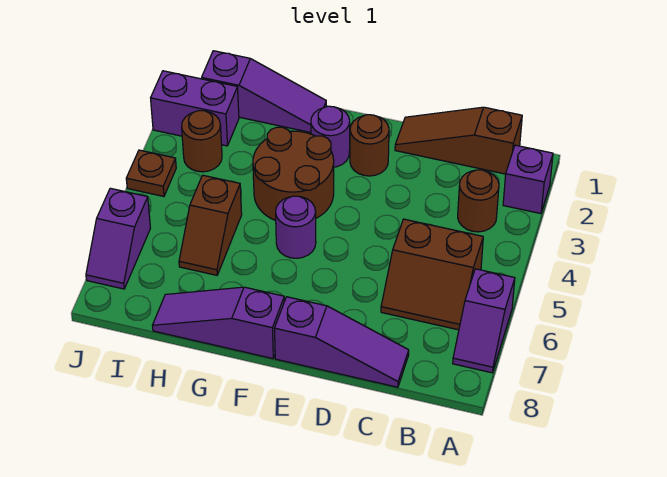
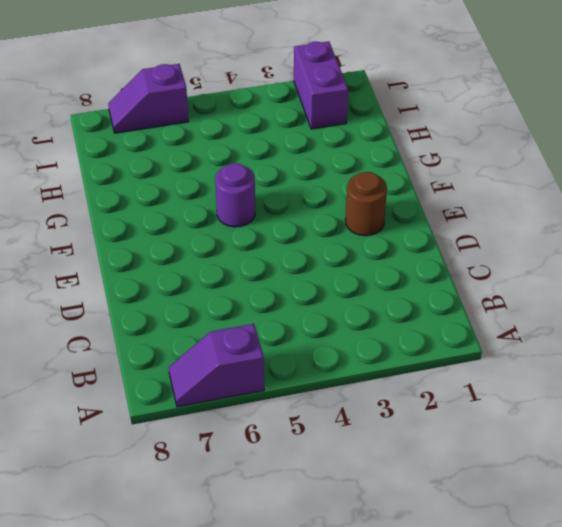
none -> purple 1x1 brick [503,145,553,214]
none -> brown 1x3 slope [395,107,522,174]
none -> brown 1x1 round brick [458,170,499,232]

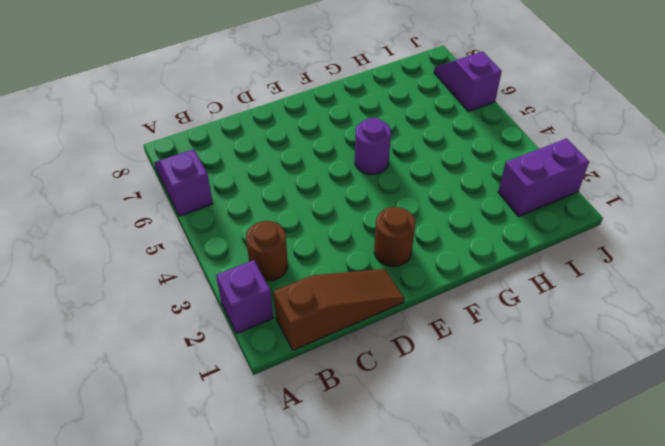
none -> brown 2x2 slope [381,219,483,330]
none -> purple 1x3 slope [275,297,409,387]
none -> purple 1x1 round brick [311,106,350,167]

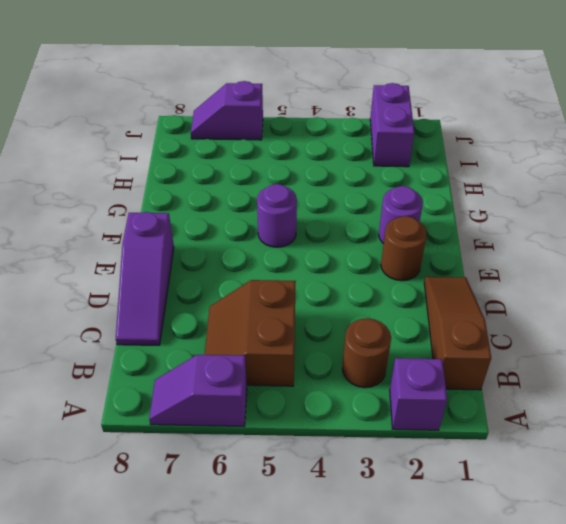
none -> brown 2x2 round brick [253,127,334,220]
none -> purple 1x3 slope [152,287,284,359]
none -> purple 1x3 slope [202,51,326,133]

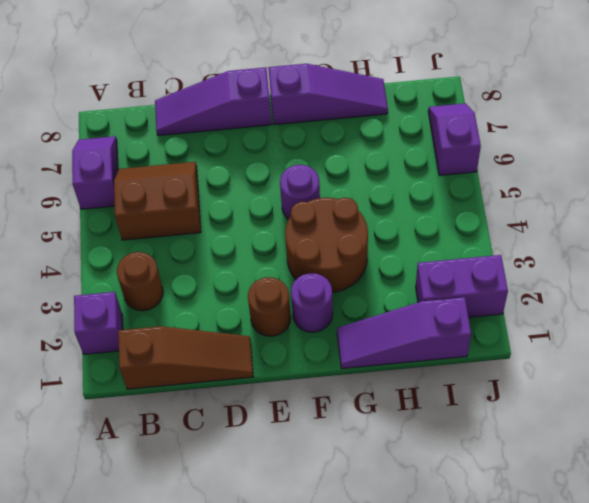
none -> brown 1x2 slope [179,175,242,275]
none -> brown 1x1 round brick [182,111,222,172]
none -> brown 1x1 plate [126,150,176,196]

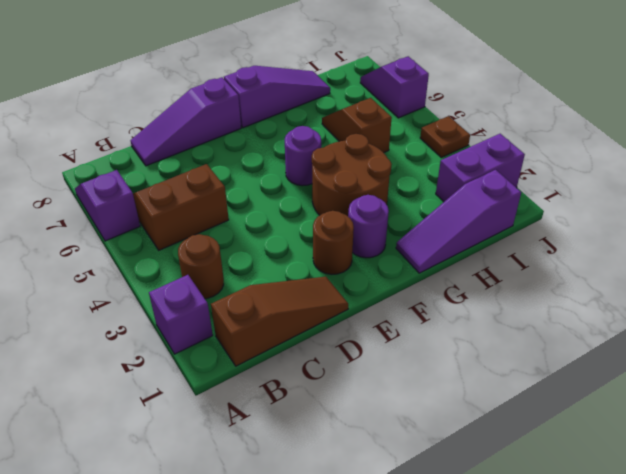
none -> brown 1x1 round brick [182,111,222,172]

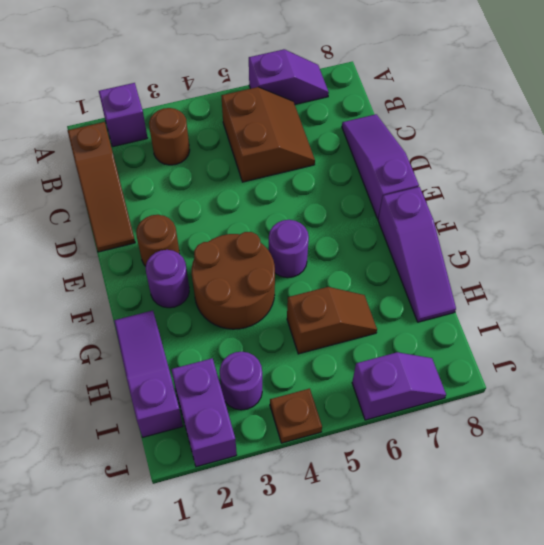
purple 1x1 round brick [220,352,262,410] -> brown 1x1 round brick [182,111,222,172]

